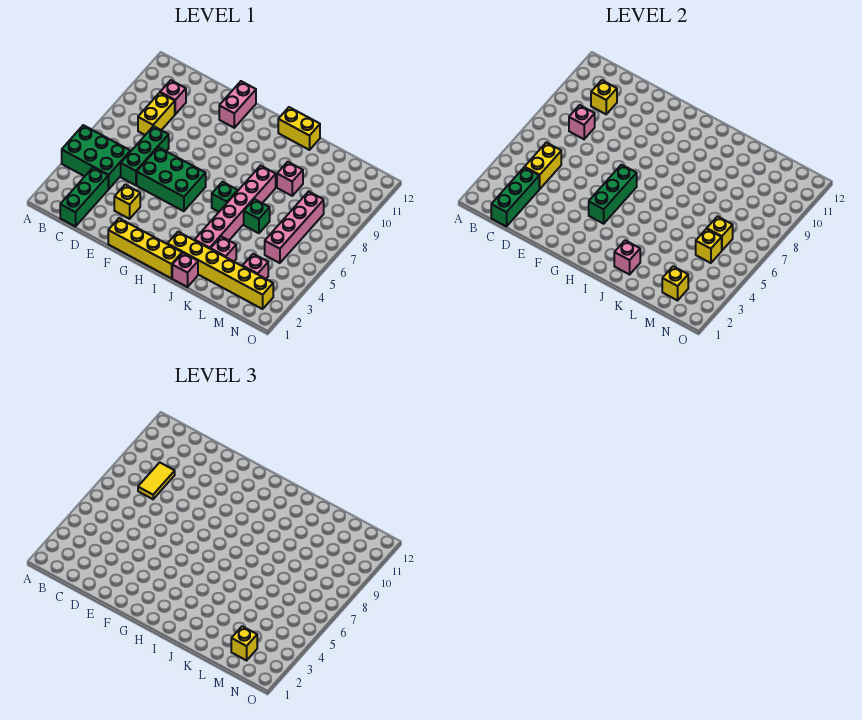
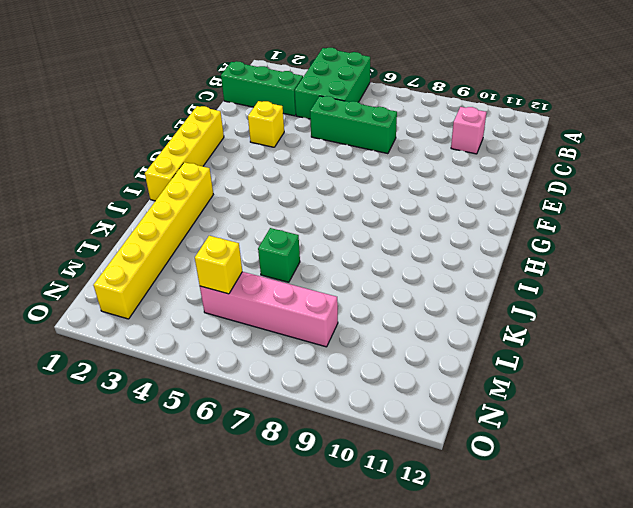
none -> yellow 1x2 brick [138,93,175,135]
none -> green 2x3 brick [137,147,206,211]
none -> pink 1x2 brick [219,81,256,128]
none -> green 1x1 brick [212,182,238,212]

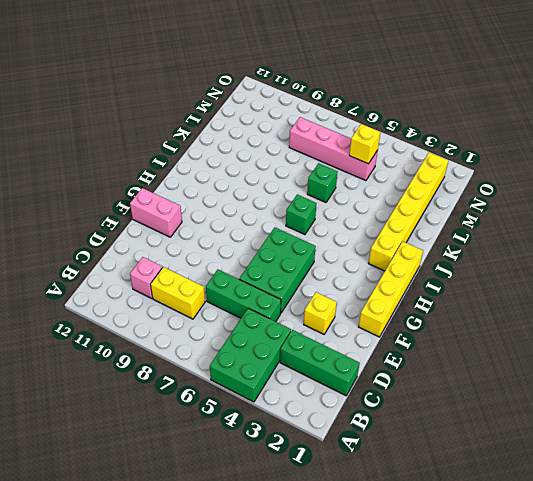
none -> yellow 1x2 brick [278,107,320,150]
none -> pink 1x1 brick [172,253,198,287]
none -> pink 1x6 brick [195,166,276,249]
none -> pink 1x1 brick [211,237,236,262]

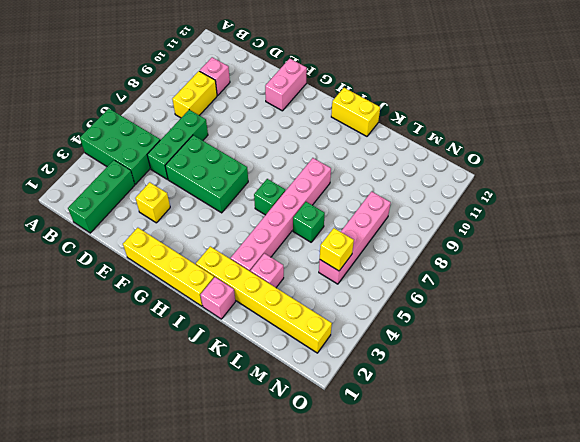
none -> pink 1x1 brick [277,162,303,196]
none -> pink 1x1 brick [243,254,268,279]
none -> green 1x3 brick [491,167,539,227]
none -> yellow 1x2 brick [525,142,561,189]

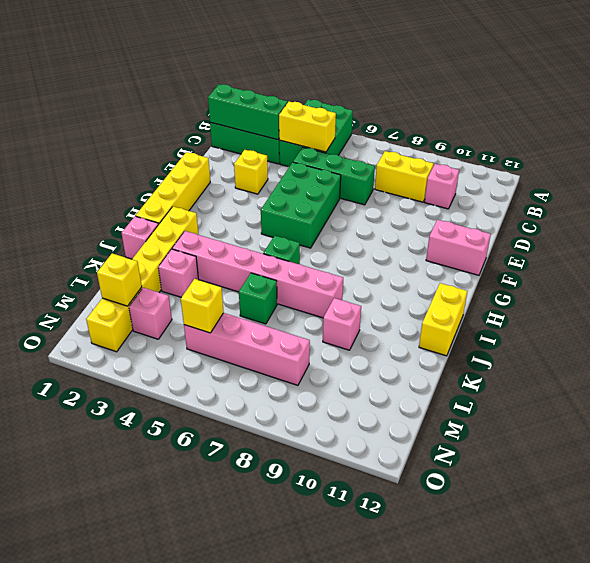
none -> pink 1x1 brick [569,105,595,139]
none -> yellow 1x1 brick [591,80,617,114]
none -> green 1x3 brick [589,165,637,224]
none -> pink 1x1 brick [614,240,640,275]

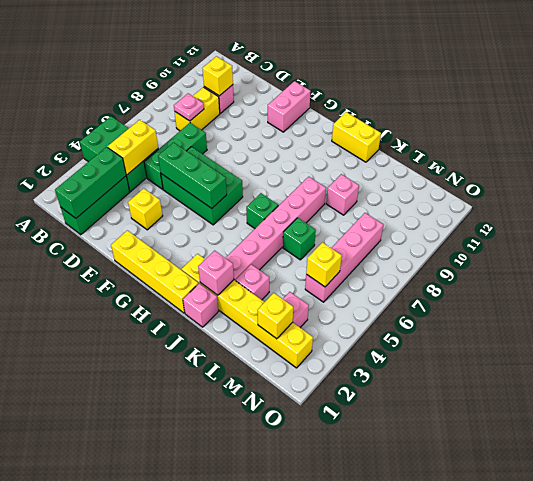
pink 1x1 plate [174,94,204,121] -> pink 1x1 brick [569,105,595,139]
green 1x3 brick [158,142,227,208] -> green 1x3 brick turned to [589,165,637,224]
none -> yellow 1x1 brick [707,216,733,250]
none -> yellow 1x2 tile [138,462,175,499]
none -> yellow 1x1 brick [231,626,257,660]

